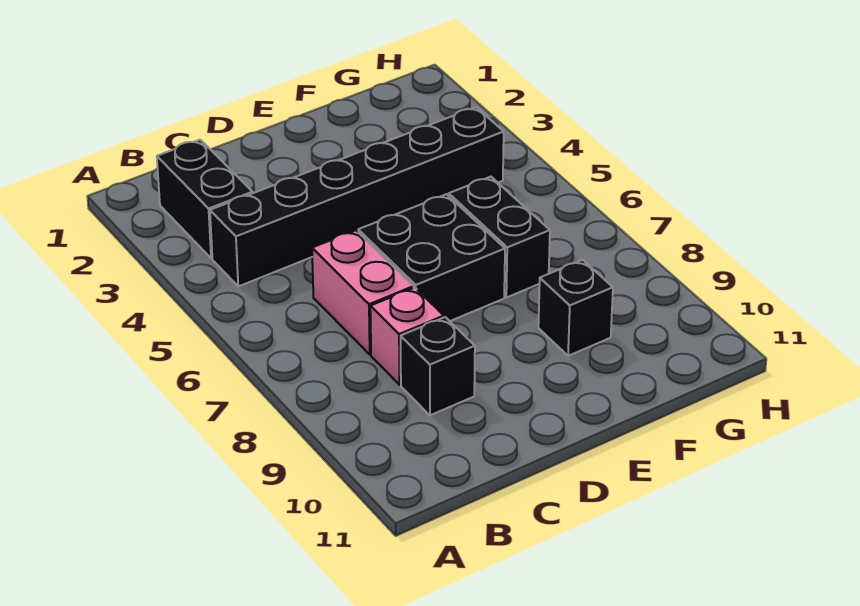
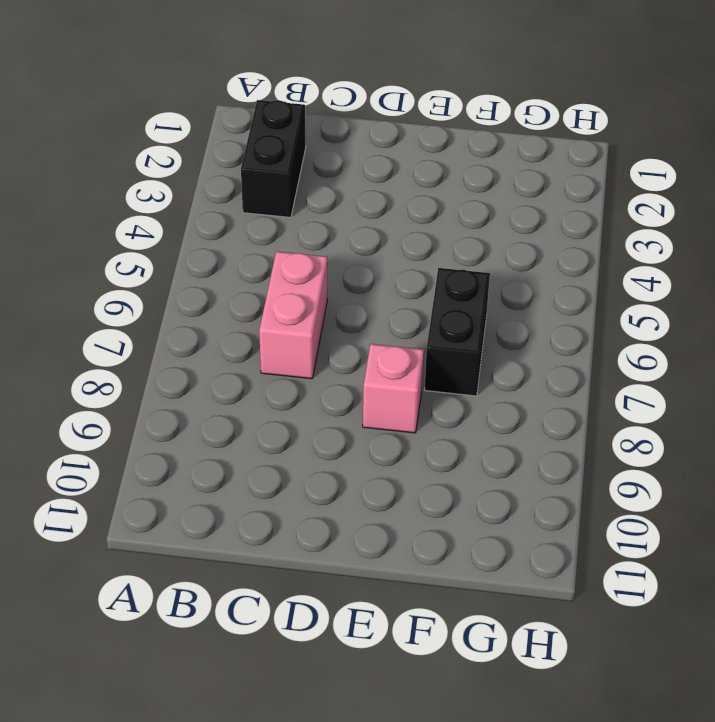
pink 1x1 brick [363,344,424,433] -> pink 1x1 brick moved to [370,288,444,385]
none -> black 1x6 brick [210,107,504,286]
none -> black 1x1 brick [401,317,475,415]

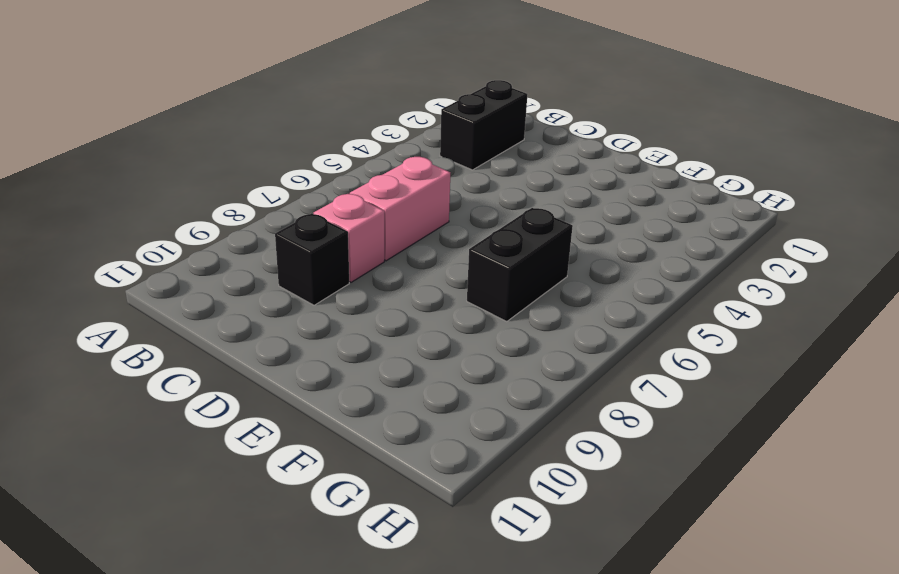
none -> black 1x6 brick [210,107,504,286]
none -> black 2x2 brick [358,194,505,321]

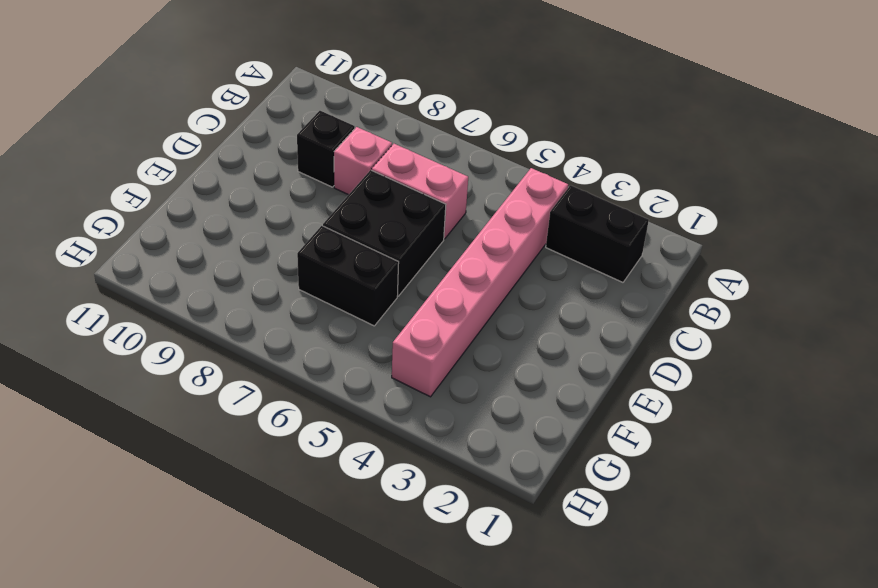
pink 1x6 brick [392,168,568,397] -> black 1x6 brick [210,107,504,286]
none -> black 1x1 brick [538,260,613,356]

